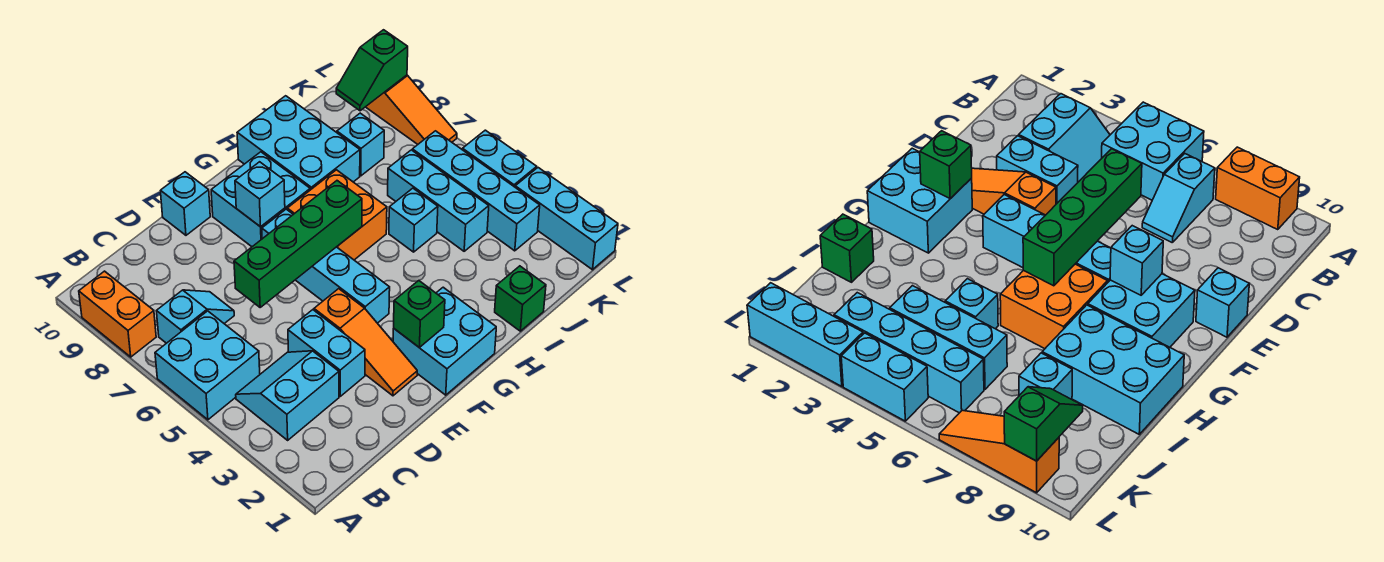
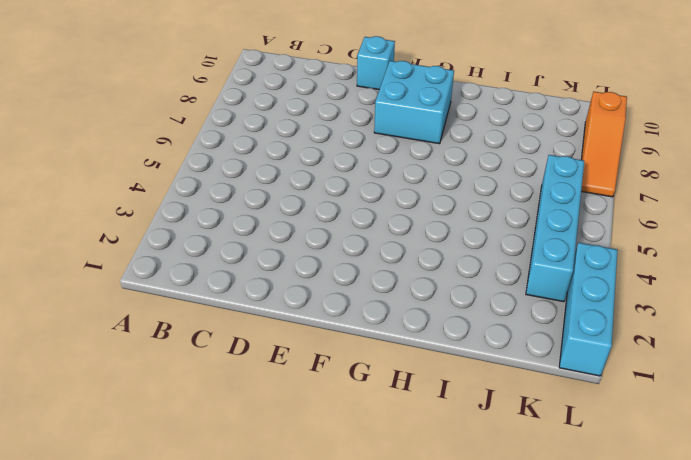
none -> cyan 2x2 brick [155,311,260,420]
none -> orange 1x2 brick [79,271,156,357]
none -> cyan 2x2 slope [236,351,339,440]

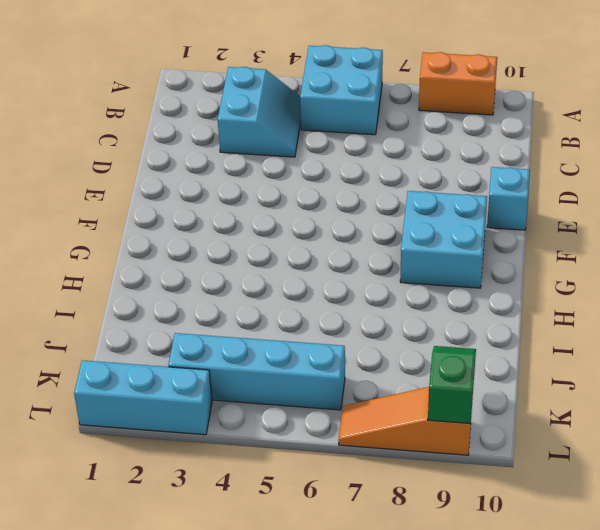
none -> cyan 1x2 slope [157,290,234,343]
none -> cyan 1x2 brick [288,310,365,396]
none -> orange 1x3 slope [314,289,417,396]

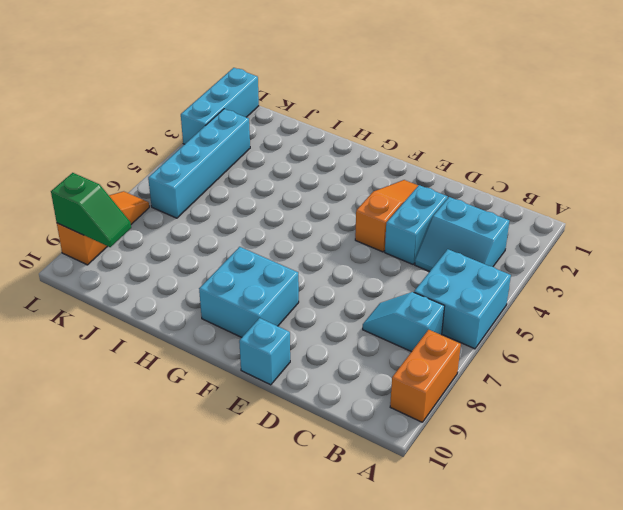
none -> cyan 2x2 brick [393,287,496,395]
none -> cyan 1x4 brick [262,209,390,323]
none -> orange 2x2 brick [287,170,387,260]

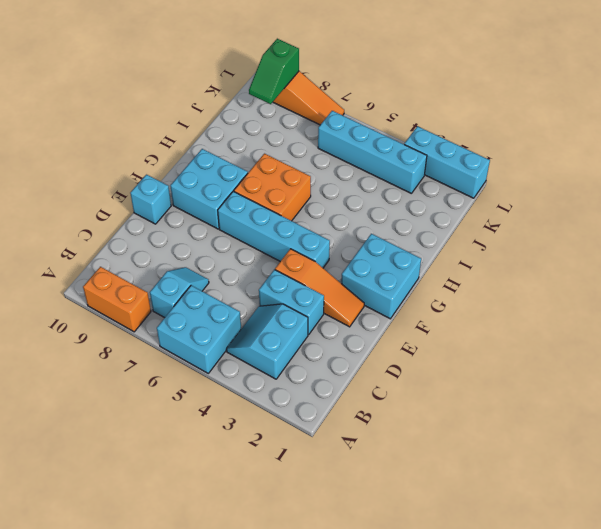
none -> cyan 2x3 brick [237,96,360,190]
none -> green 1x1 brick [495,266,546,331]
none -> cyan 1x1 brick [389,188,438,252]

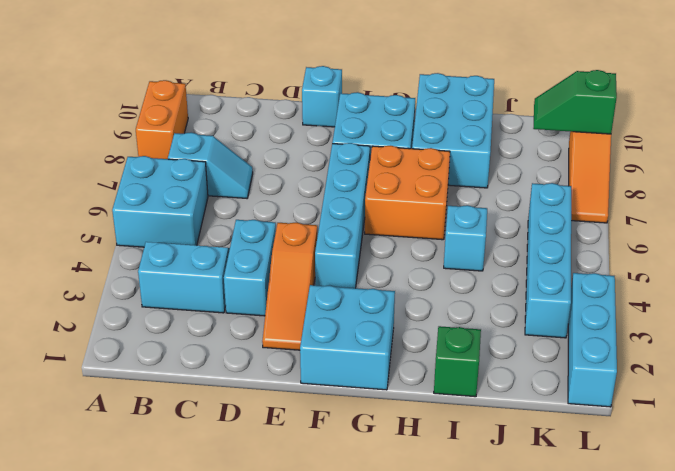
none -> cyan 1x3 brick [388,150,489,251]
none -> cyan 1x1 brick [337,113,384,176]
none -> cyan 1x2 brick [463,130,537,187]

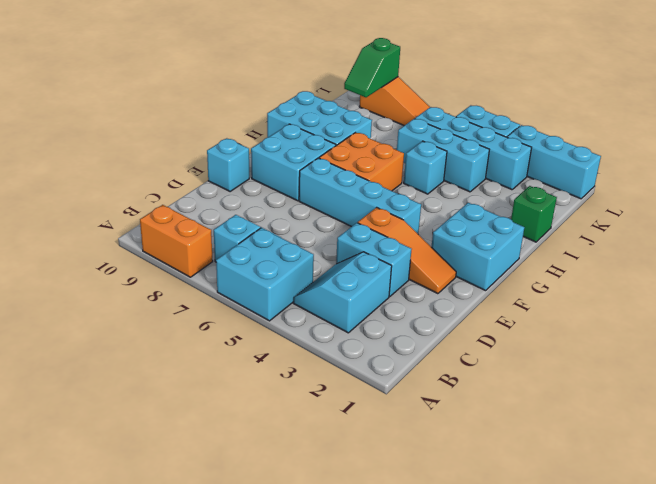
none -> cyan 1x1 brick [337,113,384,176]
none -> green 1x4 brick [234,181,362,307]
none -> green 1x1 brick [394,281,445,347]

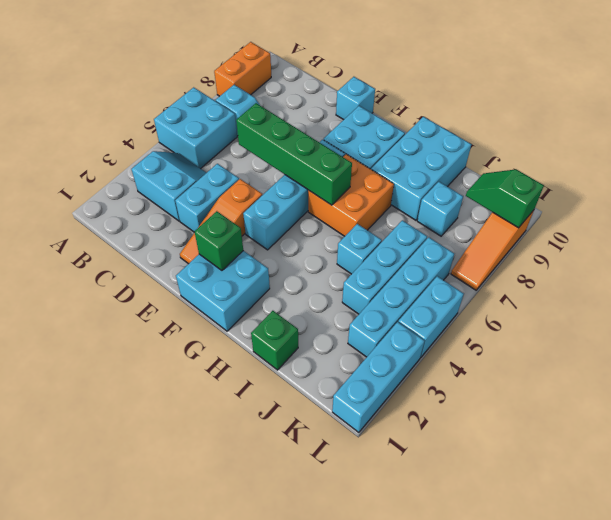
none -> cyan 1x1 brick [235,162,285,227]

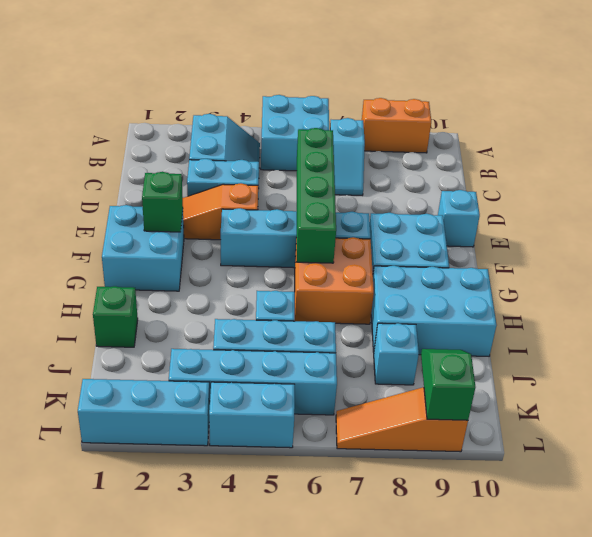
none -> cyan 1x1 brick [235,162,285,227]

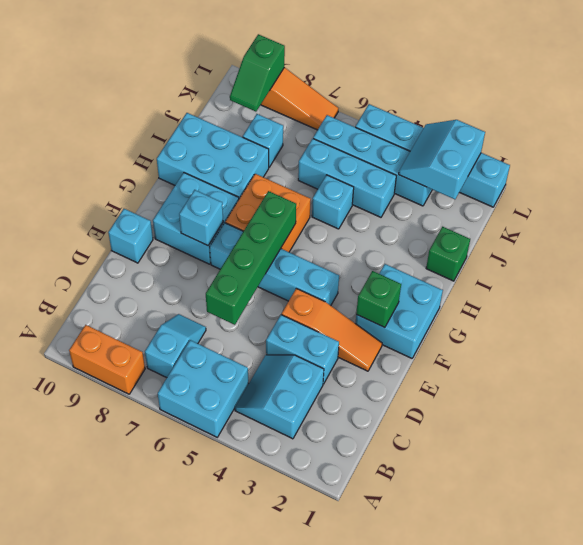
cyan 2x2 slope [399,120,485,199] -> none

